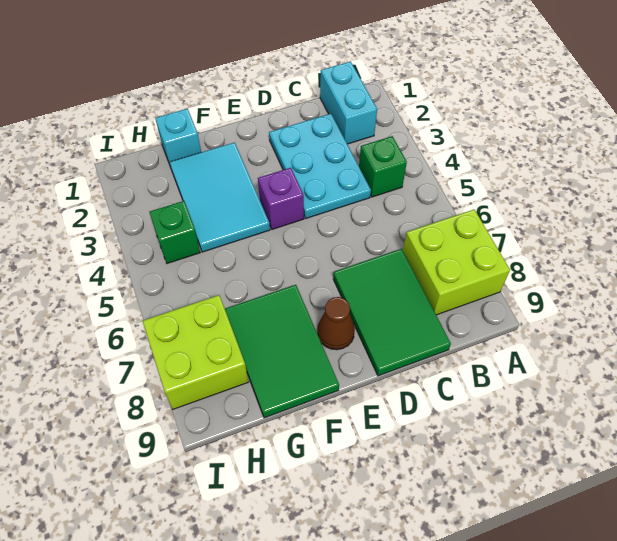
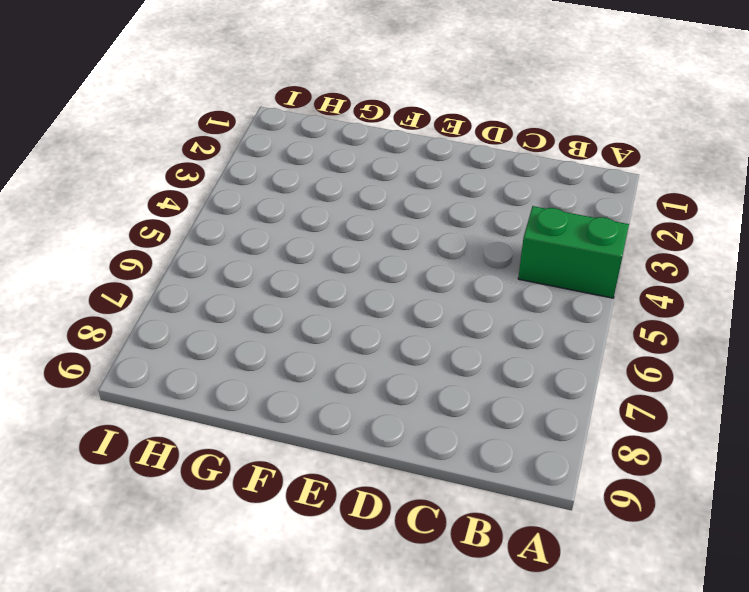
green 1x2 brick [518,206,629,298] -> green 1x1 brick [359,136,407,197]
none -> lime 2x2 brick [403,209,510,315]
none -> cyan 1x2 brick [320,61,377,144]
none -> cyan 2x3 plate [269,114,371,218]

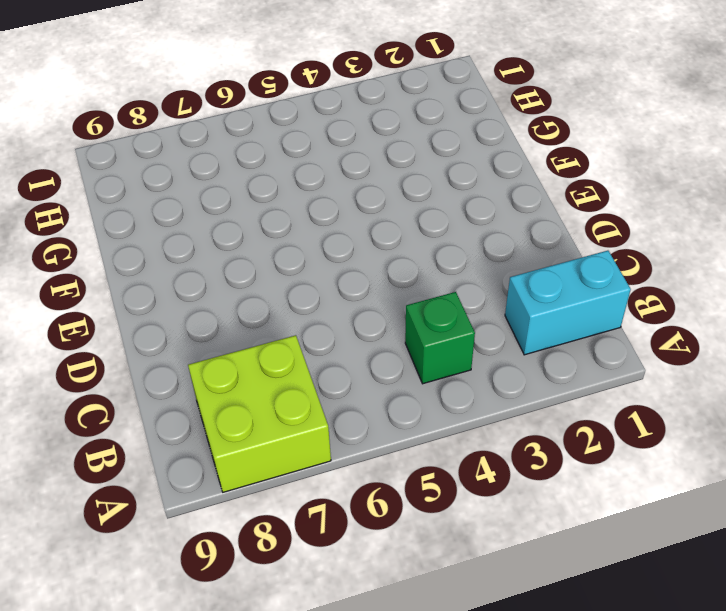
none -> cyan 2x3 plate [269,114,371,218]
none -> green 2x3 tile [333,249,451,376]
none -> purple 1x1 brick [258,168,304,229]

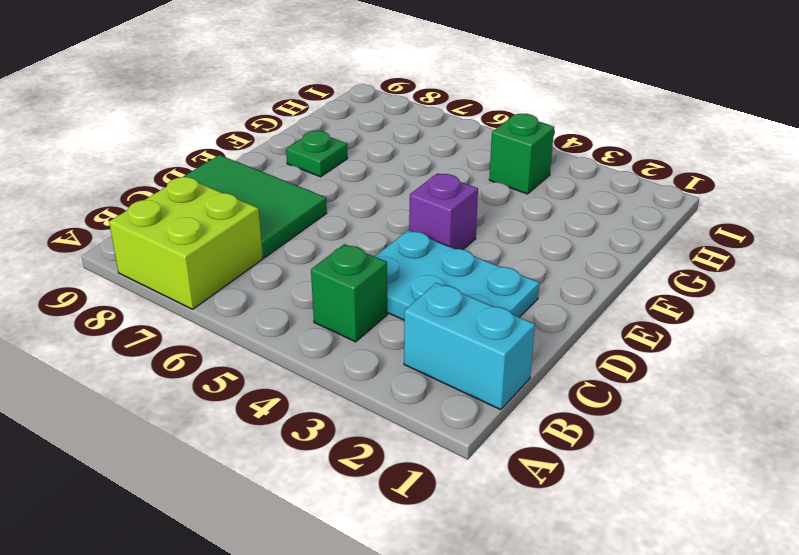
green 1x1 plate [286,131,348,177] -> green 2x3 tile [225,285,339,418]
none -> brown 1x1 cone [317,297,355,350]
none -> cyan 2x3 tile [170,143,270,252]
none -> cyan 1x1 brick [155,109,201,165]

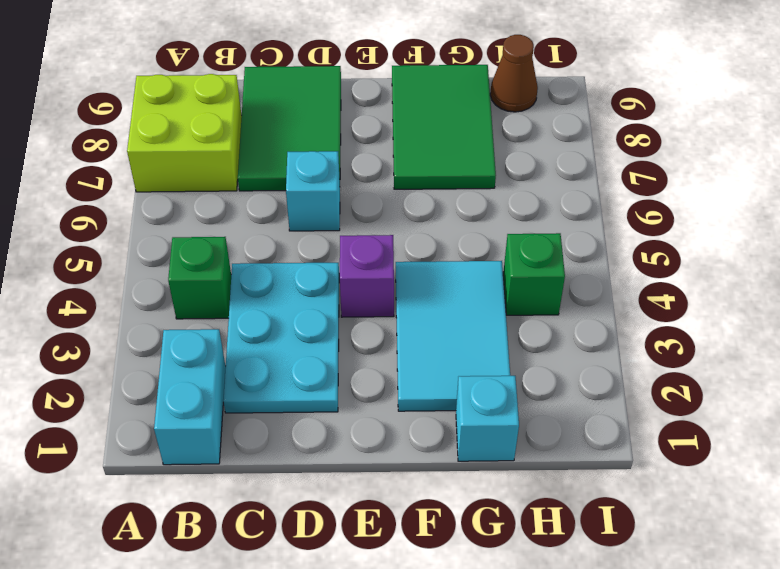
cyan 1x1 brick [286,151,340,231] -> none
brown 1x1 cone [490,35,538,112] -> brown 1x1 cone moved to [317,297,355,350]
none -> lime 2x2 brick [143,295,248,409]

